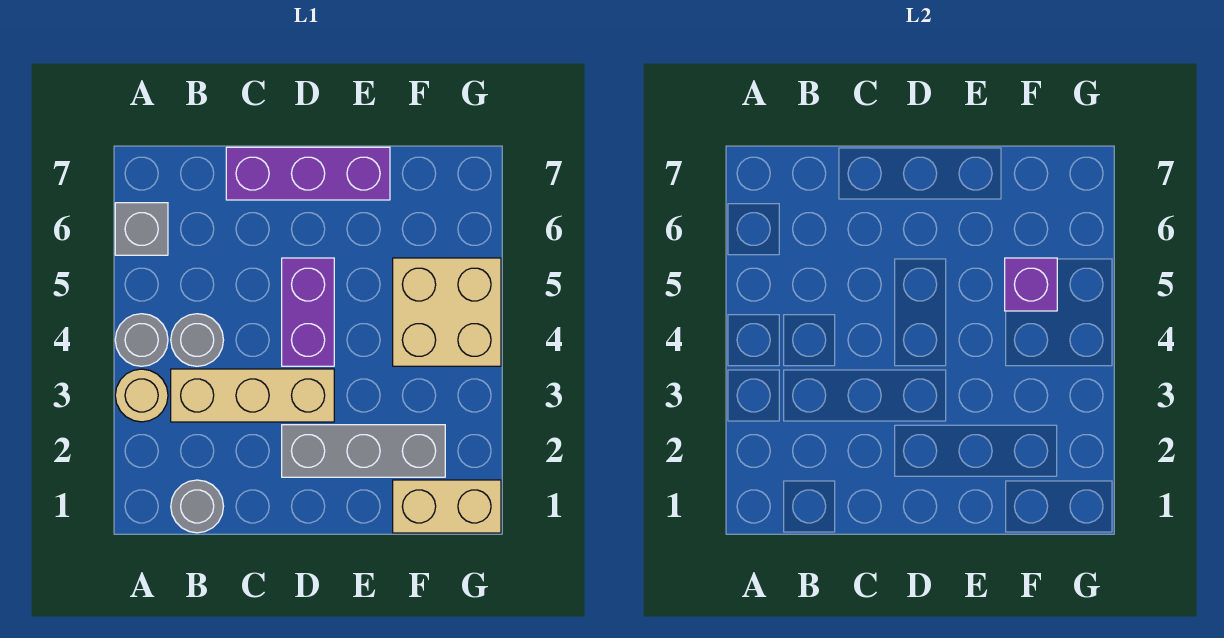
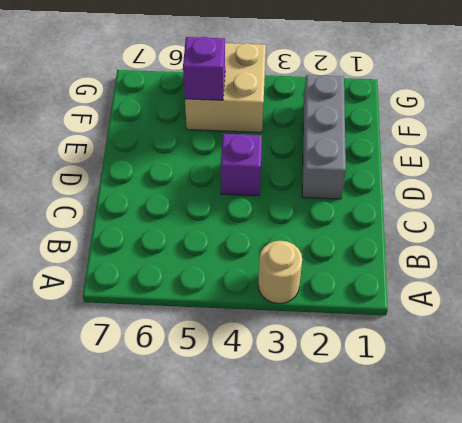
purple 1x1 brick [221,134,262,196] -> purple 1x2 brick [282,258,334,366]
none -> grey 1x1 round brick [115,314,168,366]
none -> grey 1x1 brick [115,203,168,255]
none -> grey 1x1 round brick [171,480,224,533]

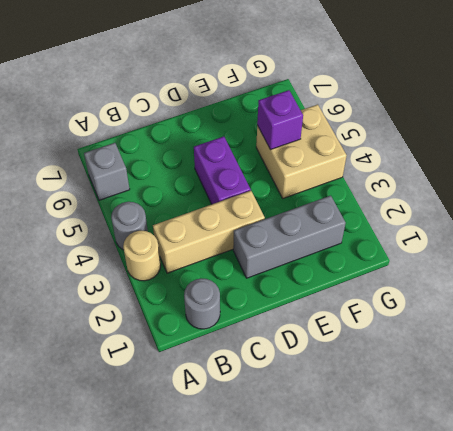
none -> grey 1x1 round brick [171,314,223,366]
none -> purple 1x3 brick [226,147,390,200]
none -> tan 1x2 brick [393,480,501,533]

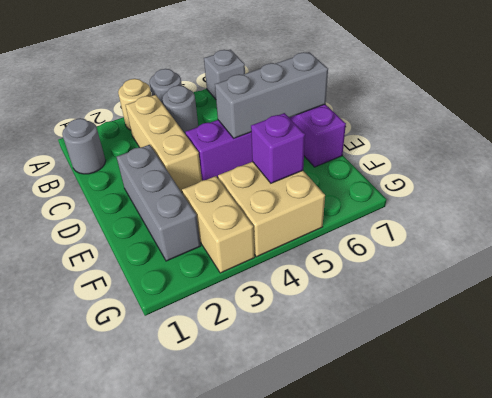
grey 1x3 brick [215,52,328,138] -> none
tan 1x2 brick [182,176,255,273] -> tan 1x2 brick moved to [393,480,501,533]

